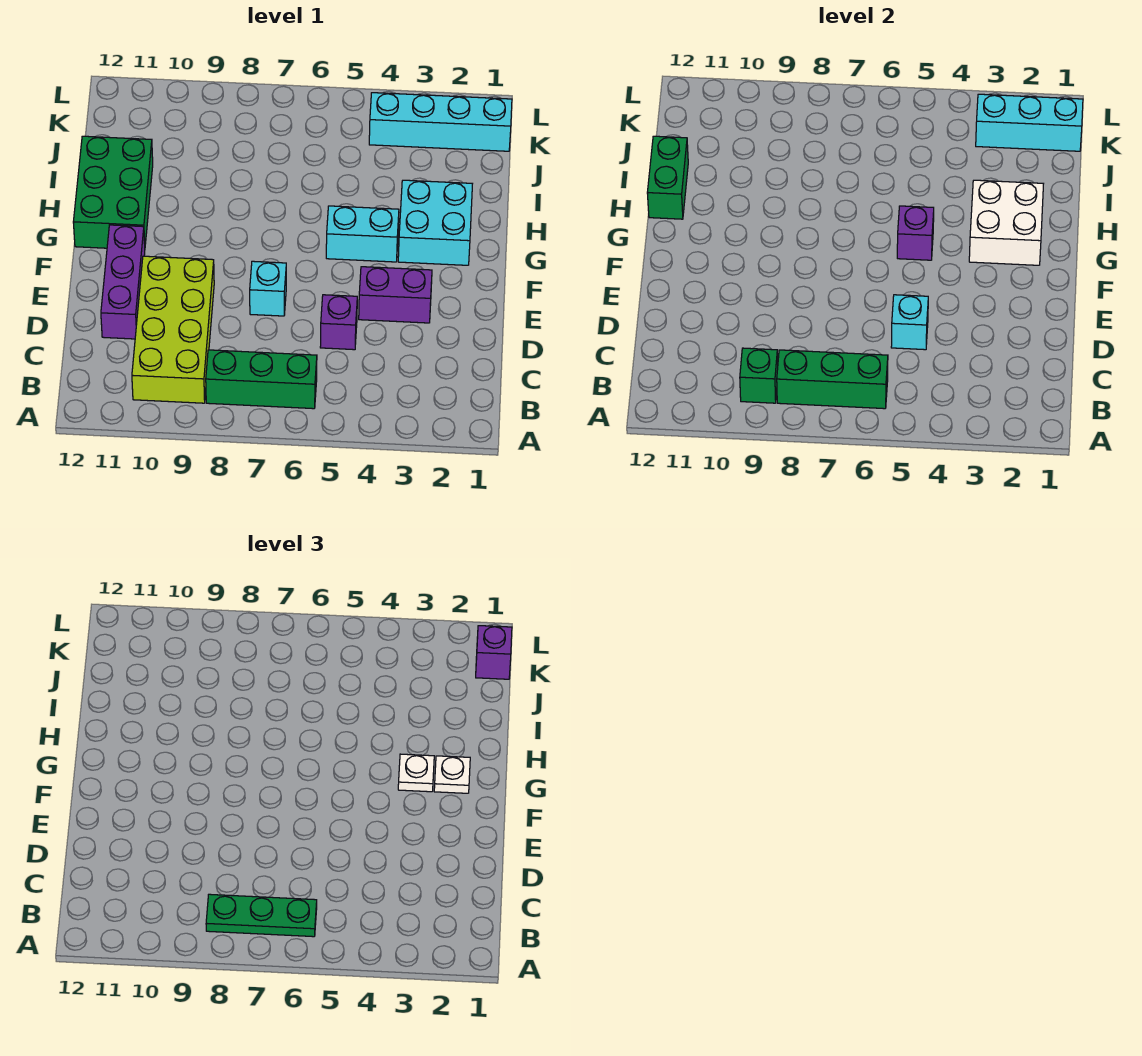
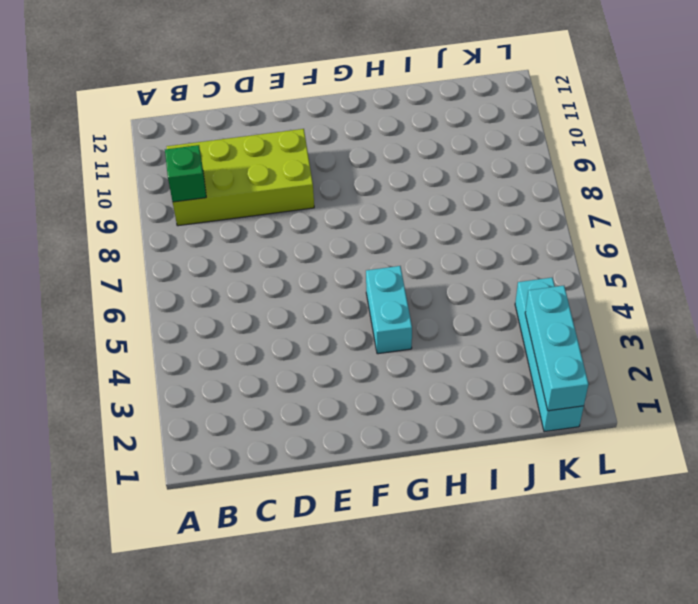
none -> green 1x3 brick [206,350,317,409]
none -> purple 1x1 brick [320,295,357,350]
none -> purple 1x3 brick [101,225,145,339]

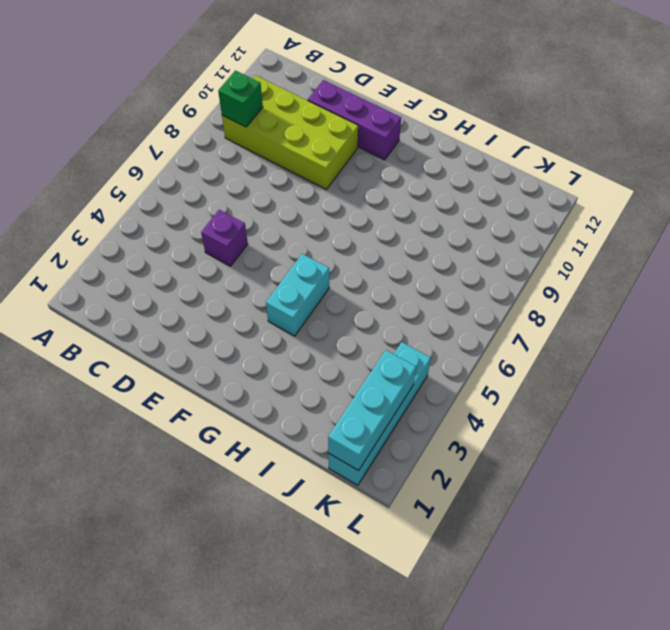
none -> green 1x3 brick [206,350,317,409]
none -> purple 1x2 brick [359,267,432,323]
none -> cyan 1x1 brick [250,261,286,316]

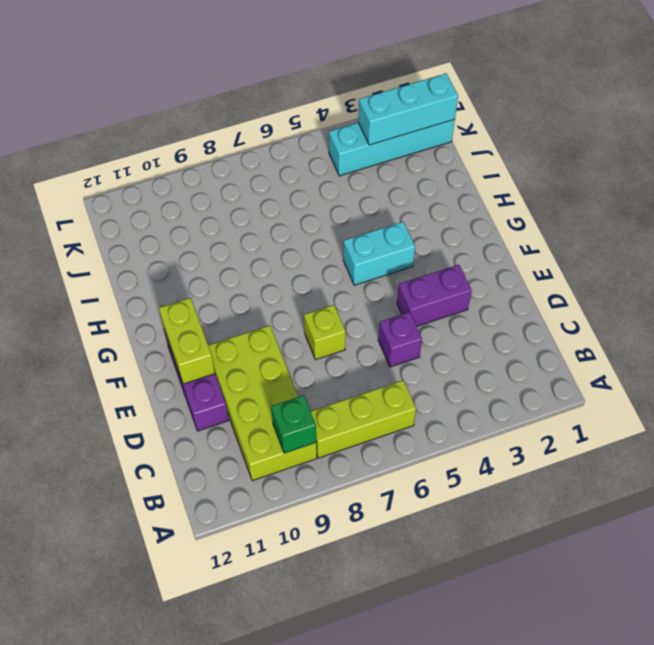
lime 1x3 brick [311,380,416,458] -> green 1x3 brick [206,350,317,409]
lime 1x1 brick [304,305,346,360] -> cyan 1x1 brick [250,261,286,316]
lime 1x2 brick [159,298,215,384] -> none
none -> cyan 2x2 brick [398,180,472,265]
none -> green 2x3 brick [73,136,153,248]
none -> green 1x3 brick [777,350,888,409]

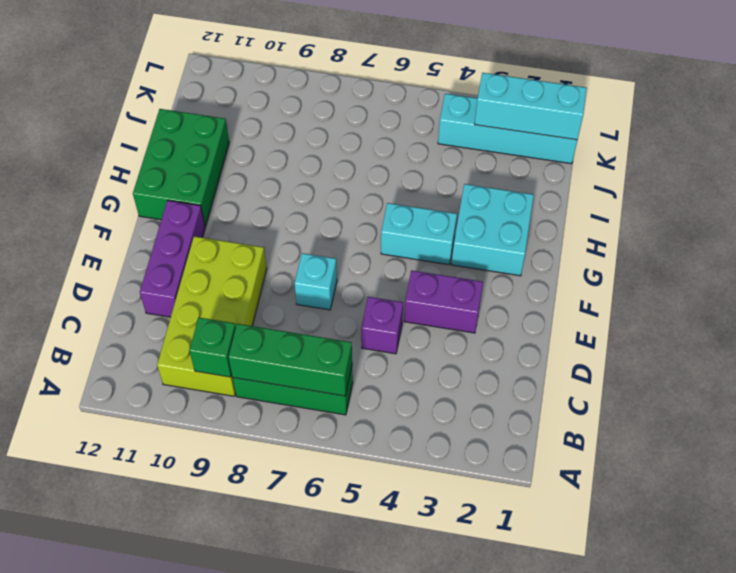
none -> cyan 1x1 brick [891,295,928,350]
none -> white 2x2 brick [969,180,1043,265]
none -> purple 1x1 brick [897,206,934,260]

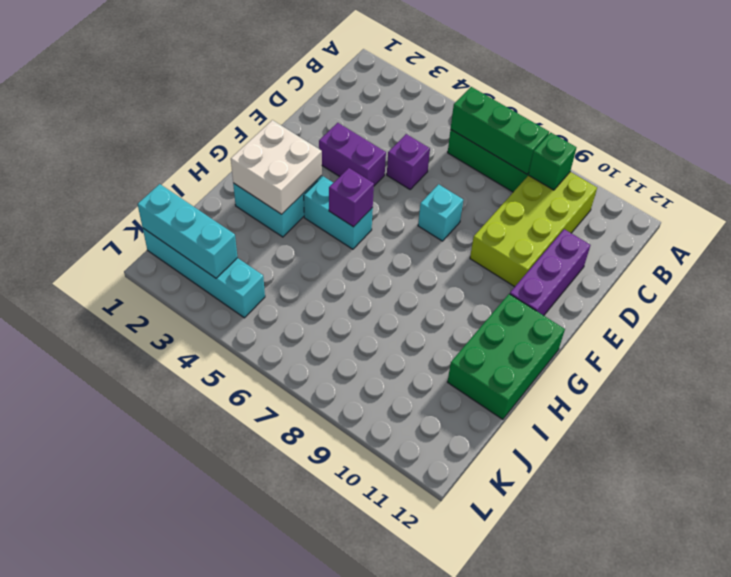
none -> cyan 1x1 brick [891,295,928,350]
none -> green 1x2 brick [647,136,688,219]
none -> green 1x3 plate [206,894,317,937]

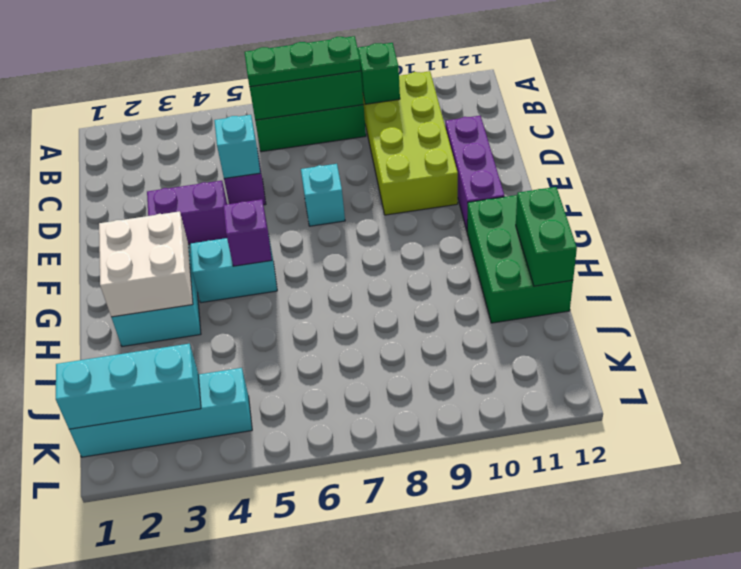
none -> white 1x1 plate [434,756,470,793]
none -> white 1x1 plate [398,754,434,792]
none -> purple 1x1 brick [476,626,512,679]

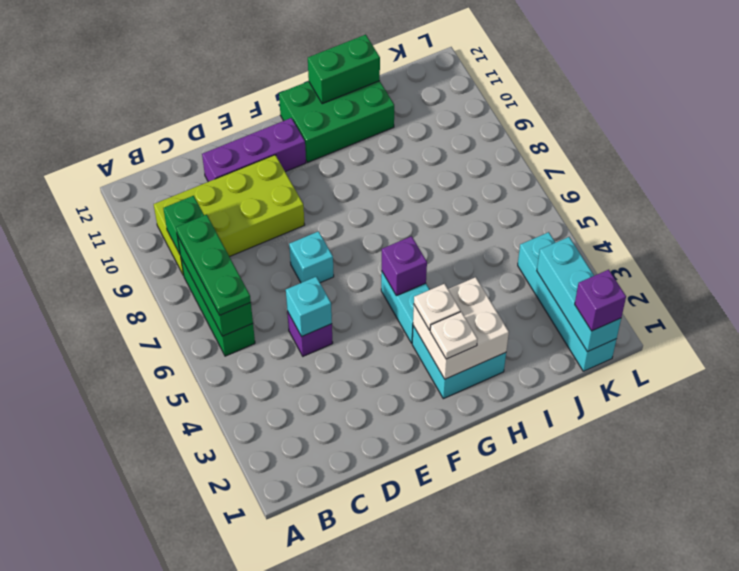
none -> purple 1x2 brick [359,267,432,323]

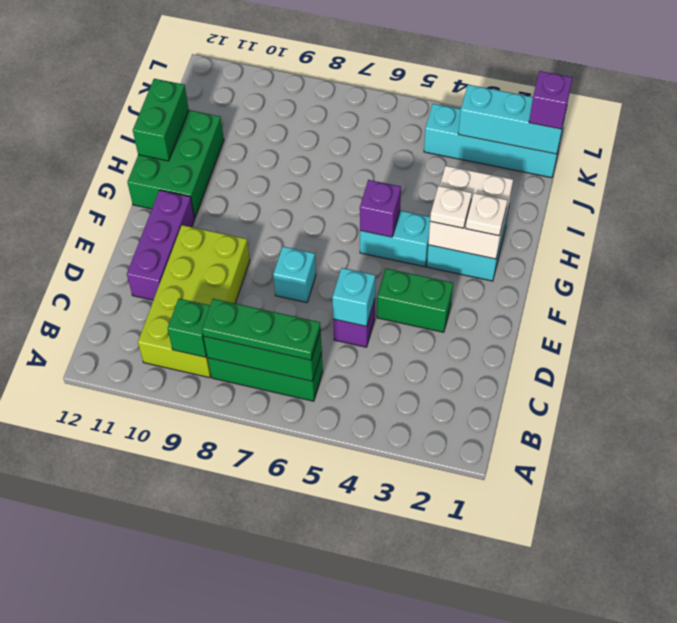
green 1x2 brick [377,268,453,332] -> purple 1x2 brick [359,267,432,323]

